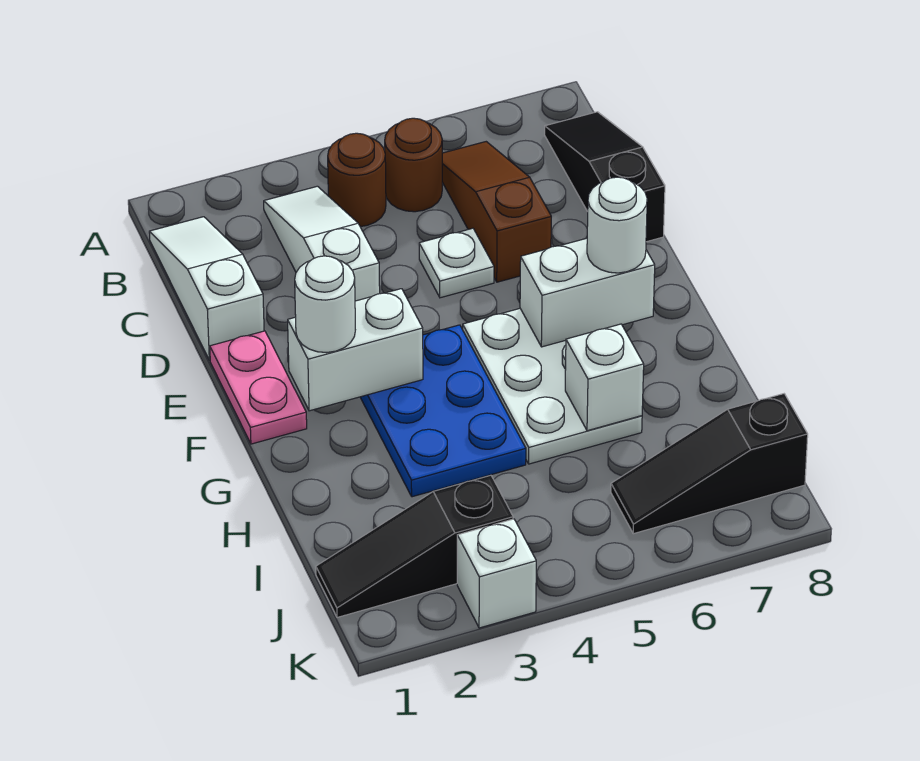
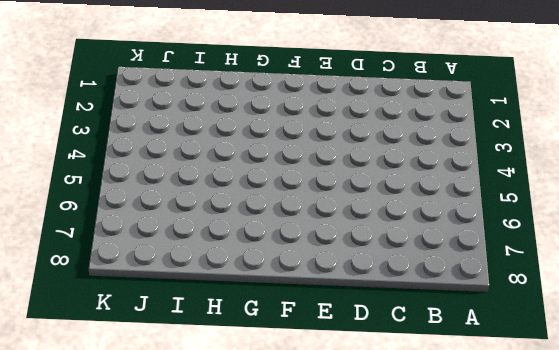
none -> white 1x3 slope [149,217,264,360]
none -> white 1x3 slope [264,186,380,301]
none -> brown 1x1 round brick [328,133,386,227]

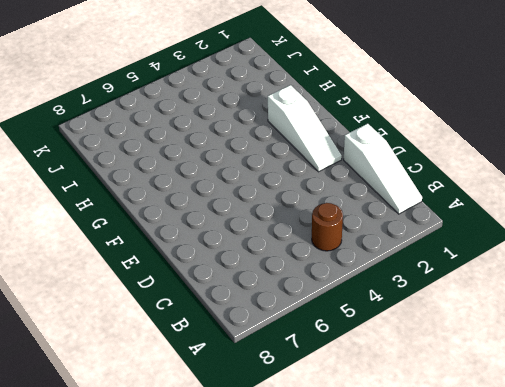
white 1x3 slope [268,85,342,172] -> white 1x3 slope moved to [264,186,380,301]
none -> brown 1x1 round brick [385,118,442,212]
none -> brown 1x3 slope [442,142,551,282]
none -> black 1x3 slope [545,112,665,242]

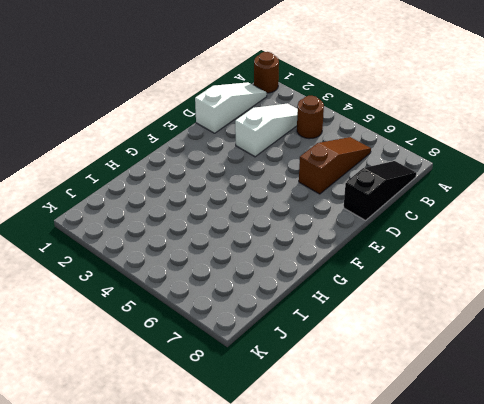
brown 1x1 round brick [254,52,279,93] -> brown 1x1 round brick moved to [385,118,442,212]
none -> white 1x1 plate [419,228,494,298]
none -> pink 1x2 plate [210,331,307,444]
none -> blue 2x3 plate [360,325,526,497]

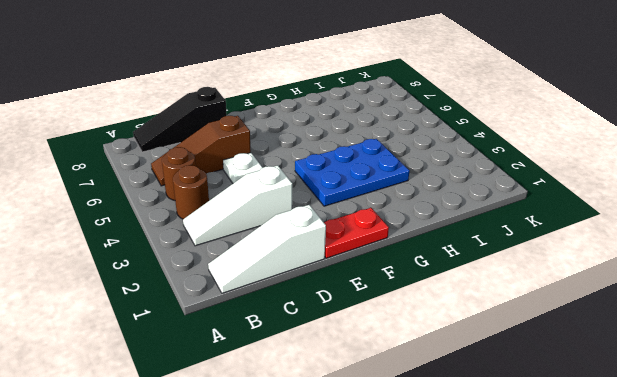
red 1x2 plate [324,208,389,258] -> pink 1x2 plate [210,331,307,444]
none -> white 2x3 plate [463,309,642,464]
none -> black 1x3 slope [316,475,513,617]
none -> black 1x3 slope [611,394,808,534]

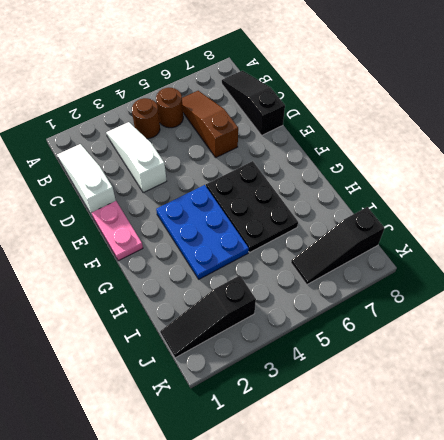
black 2x3 plate [206,161,298,252] -> white 2x3 plate [463,309,642,464]
none -> white 1x1 plate [419,228,494,298]
none -> white 1x1 brick [457,519,536,628]
none -> white 1x2 brick [288,289,423,411]

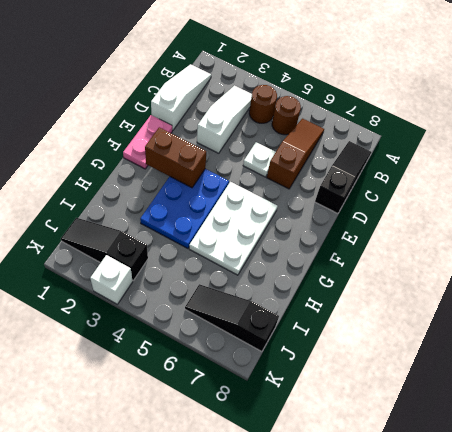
brown 1x2 brick [145,127,206,188] -> white 1x2 brick [288,289,423,411]
none -> white 1x2 brick [520,238,655,347]
none -> white 1x1 brick [565,324,644,431]
none -> white 1x1 round brick [295,256,355,353]

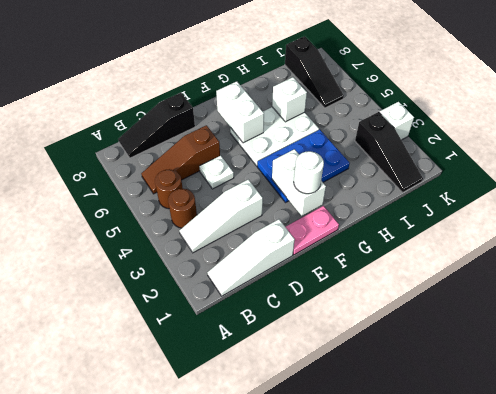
none -> white 1x1 round brick [587,177,647,273]

